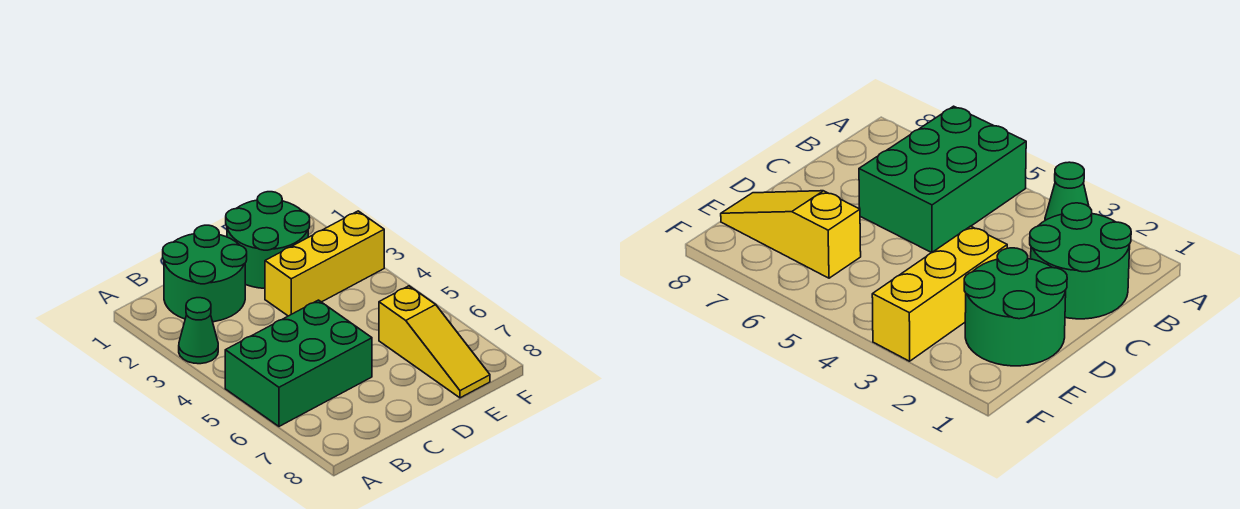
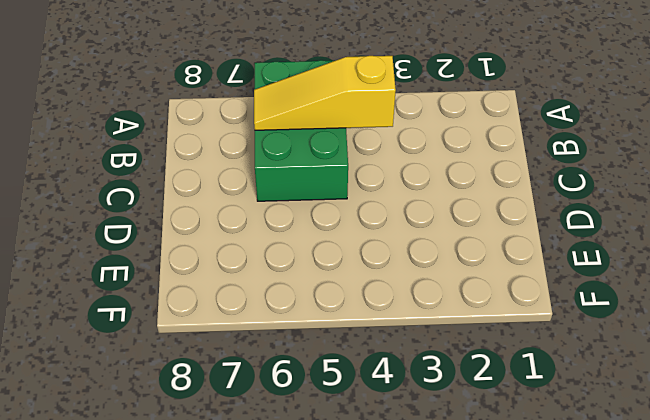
yellow 1x3 slope [254,56,396,130] -> yellow 1x3 slope moved to [379,286,490,398]
none -> green 1x1 cone [179,298,218,364]
none -> green 2x2 round brick [163,225,247,322]

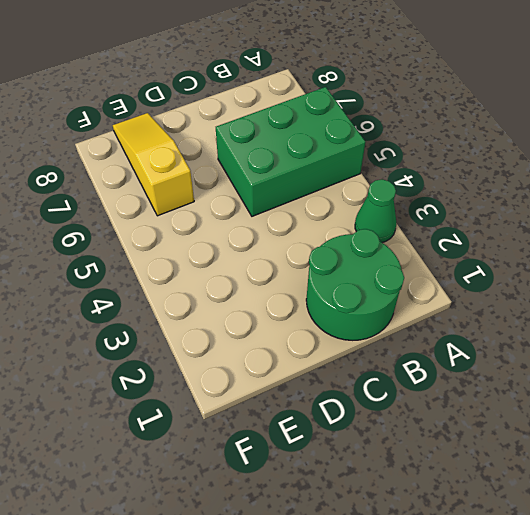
none -> green 2x2 round brick [226,192,310,288]
none -> yellow 1x3 brick [265,211,384,316]

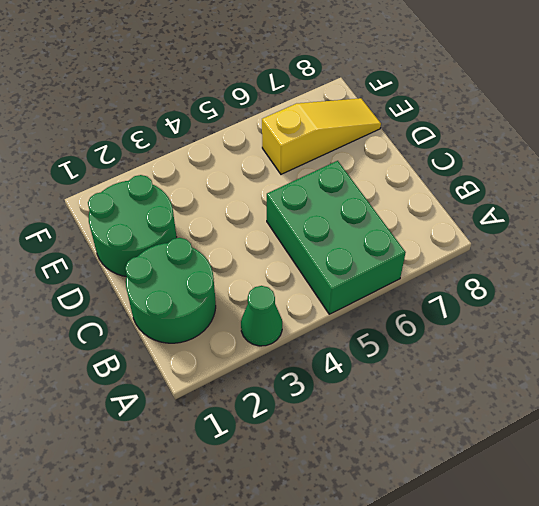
none -> yellow 1x3 brick [265,211,384,316]

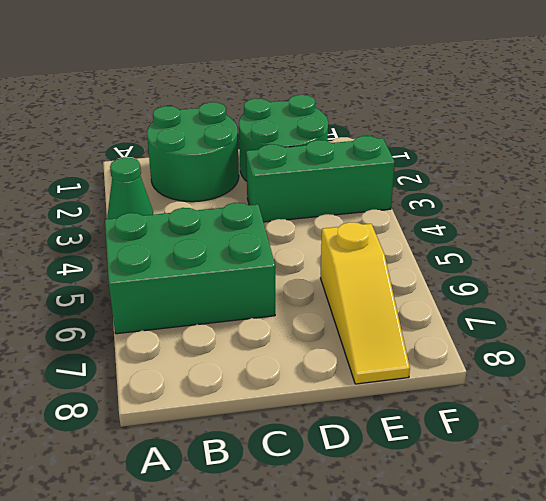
green 1x3 brick [246,136,395,222] -> yellow 1x3 brick [265,211,384,316]

